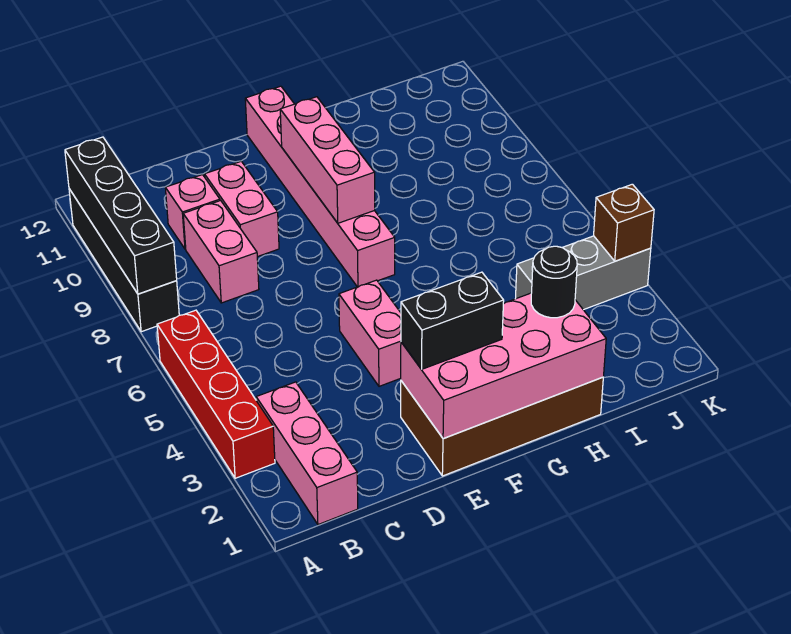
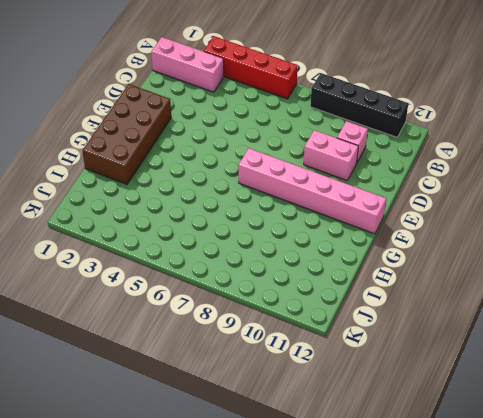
none -> pink 1x2 brick [183,200,259,303]
none -> pink 1x2 brick [339,280,401,386]
none -> grey 1x3 brick [515,236,651,310]

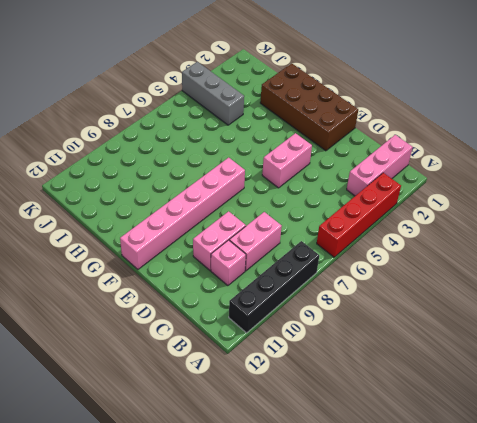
none -> black 1x4 brick [65,137,177,294]
none -> pink 2x4 brick [401,293,606,438]
none -> pink 1x3 brick [280,97,375,223]

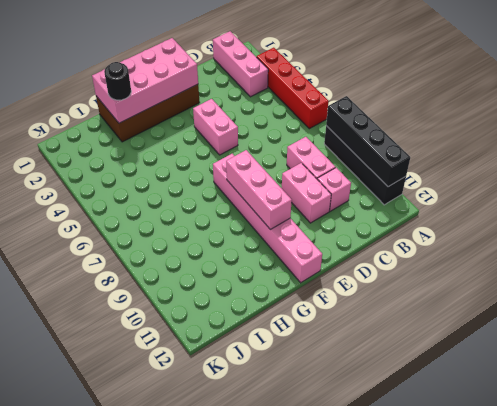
none -> grey 1x3 brick [515,236,651,310]
none -> brown 1x1 brick [594,184,654,261]
none -> black 1x2 brick [401,272,504,369]

